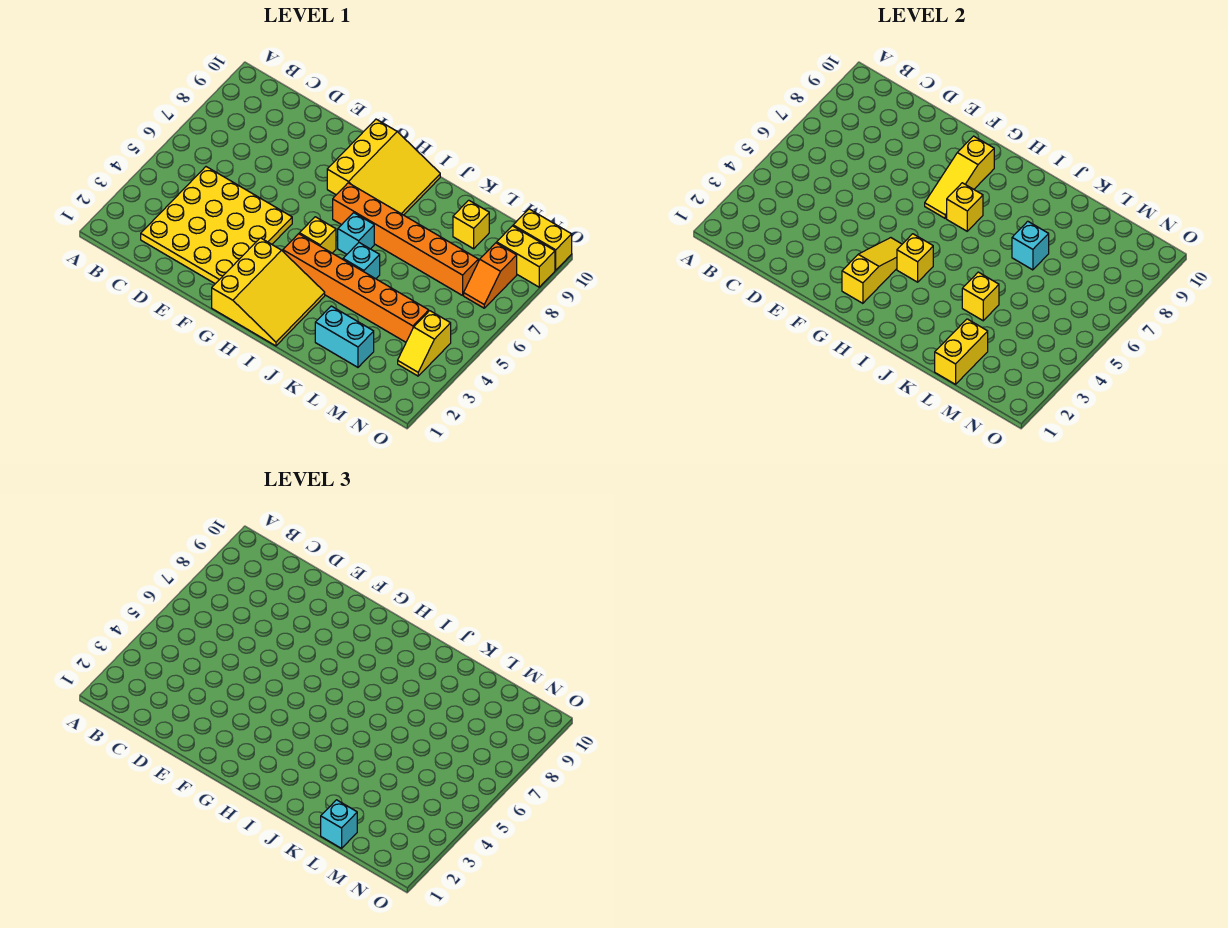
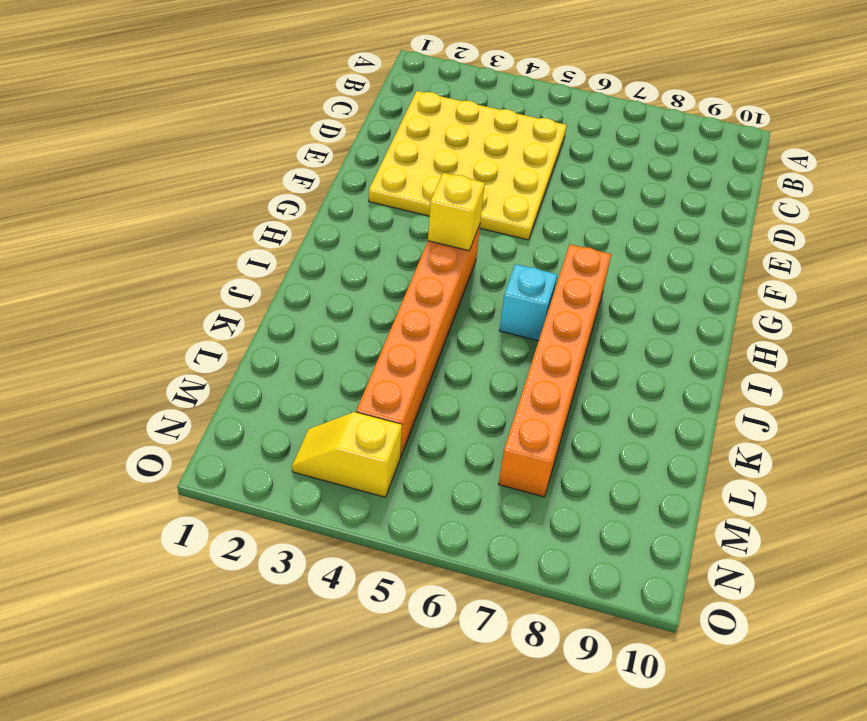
none -> yellow 3x3 slope [212,238,325,346]
none -> yellow 3x3 slope [327,119,440,215]
none -> yellow 1x1 brick [299,217,336,253]

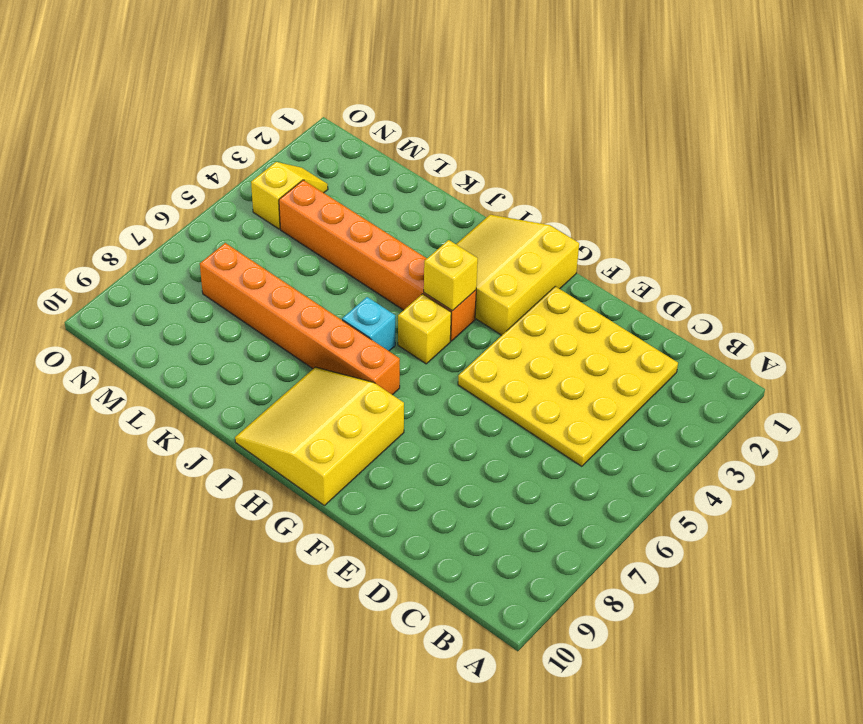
none -> cyan 1x1 brick [343,243,380,279]
none -> cyan 1x2 brick [315,306,374,367]
none -> yellow 1x1 brick [453,200,489,249]

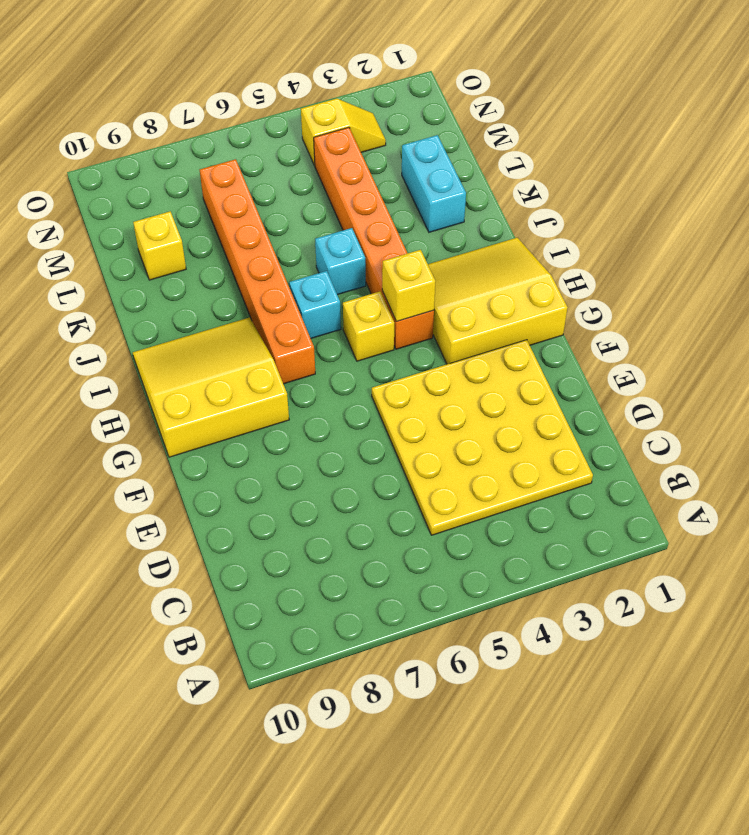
none -> orange 1x2 slope [464,243,517,308]
none -> yellow 1x2 brick [497,226,555,287]
none -> yellow 1x2 brick [513,209,572,270]

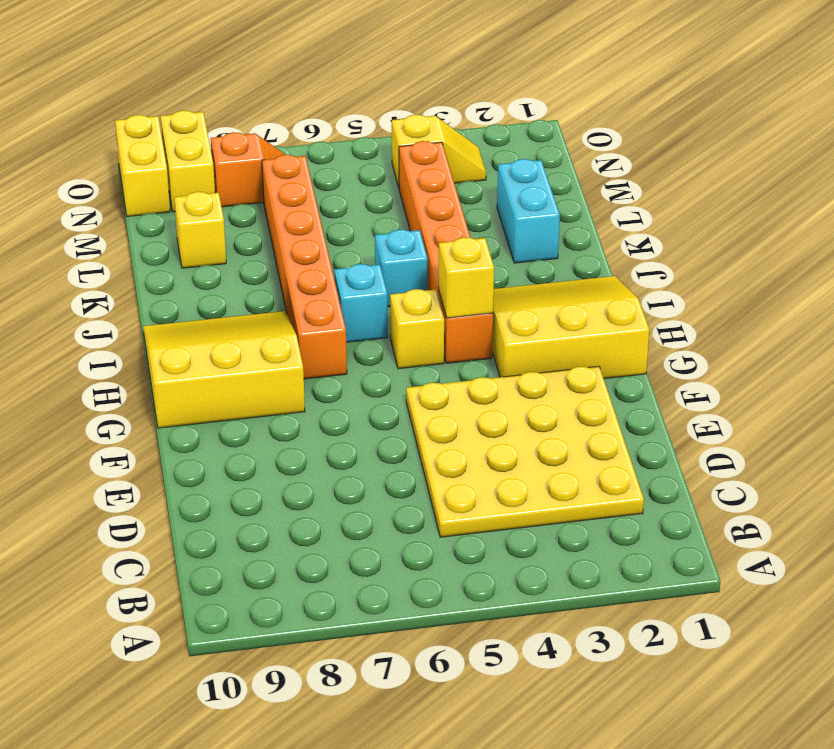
none -> yellow 1x3 slope [842,238,902,303]
none -> yellow 1x3 slope [925,136,994,218]
none -> yellow 1x1 brick [947,183,983,231]

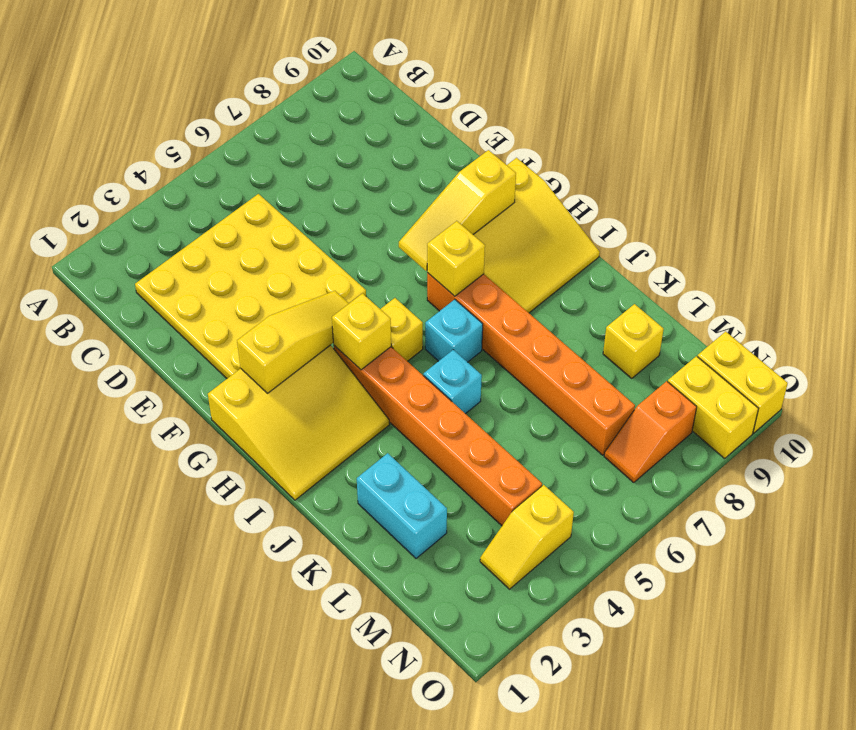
none -> yellow 1x1 brick [962,272,999,321]
none -> cyan 1x1 brick [1012,221,1049,270]
none -> yellow 1x2 brick [935,319,988,384]

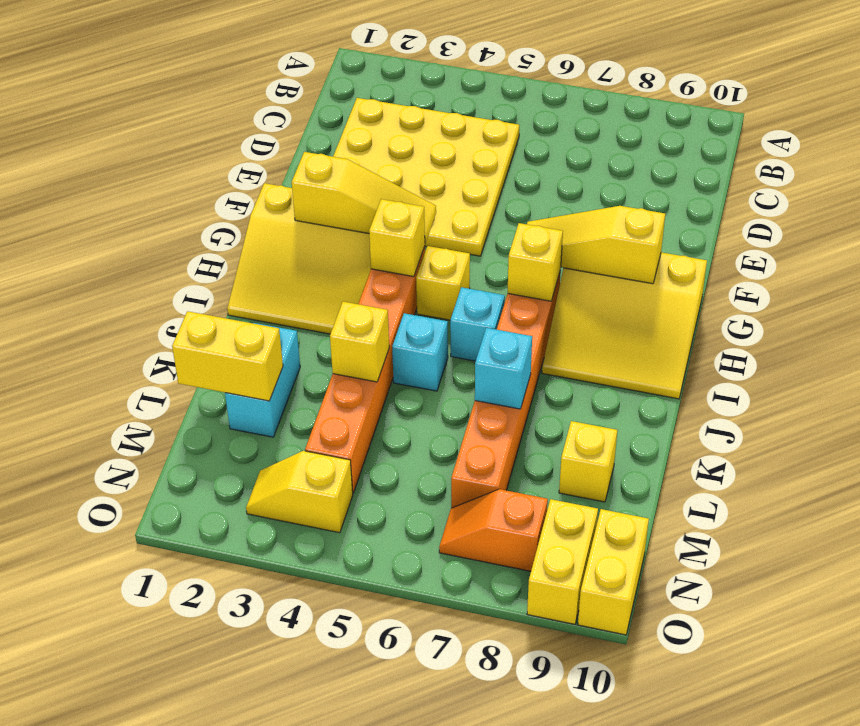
none -> cyan 1x1 brick [321,800,357,848]

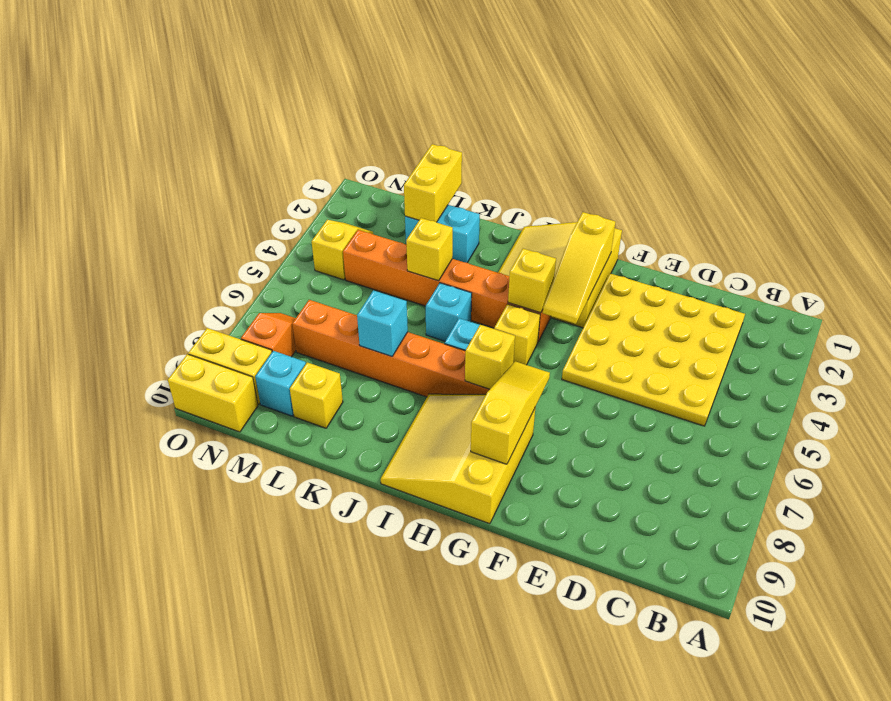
cyan 1x1 brick [255,351,306,416] -> cyan 1x1 brick moved to [321,800,357,848]

